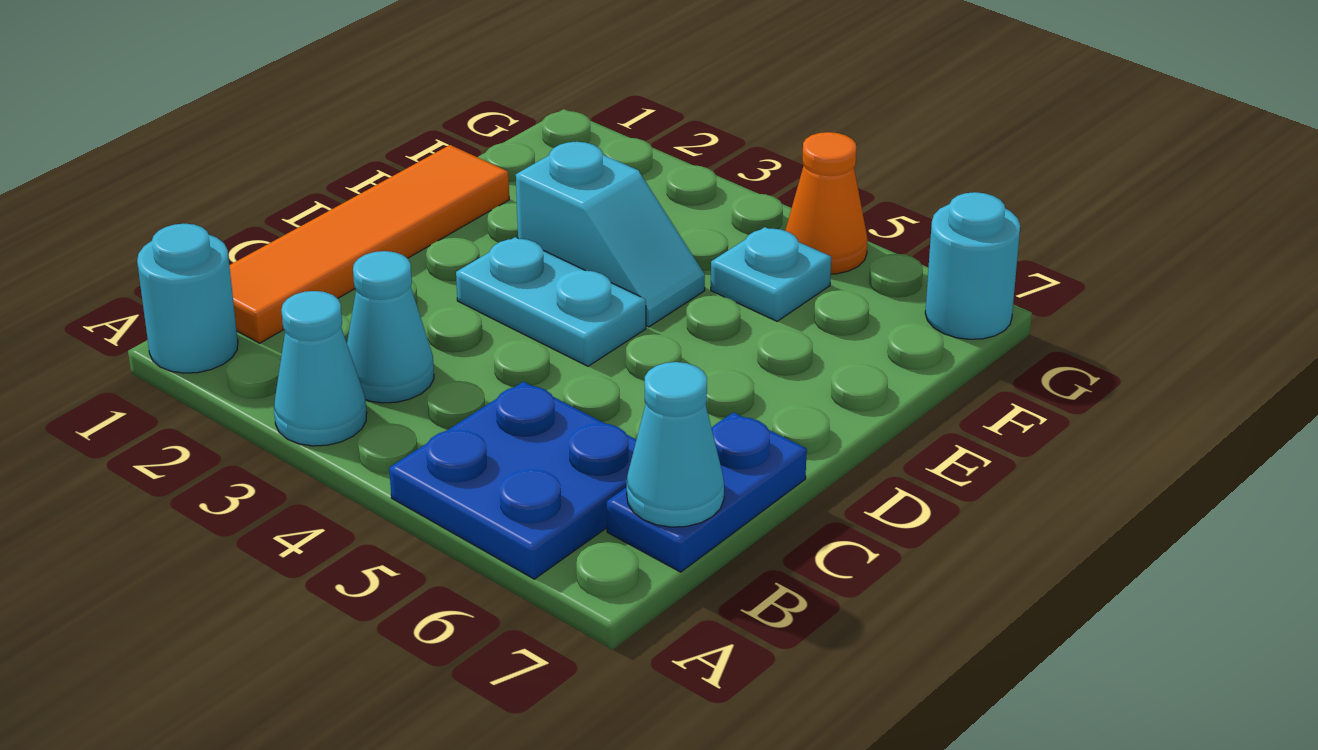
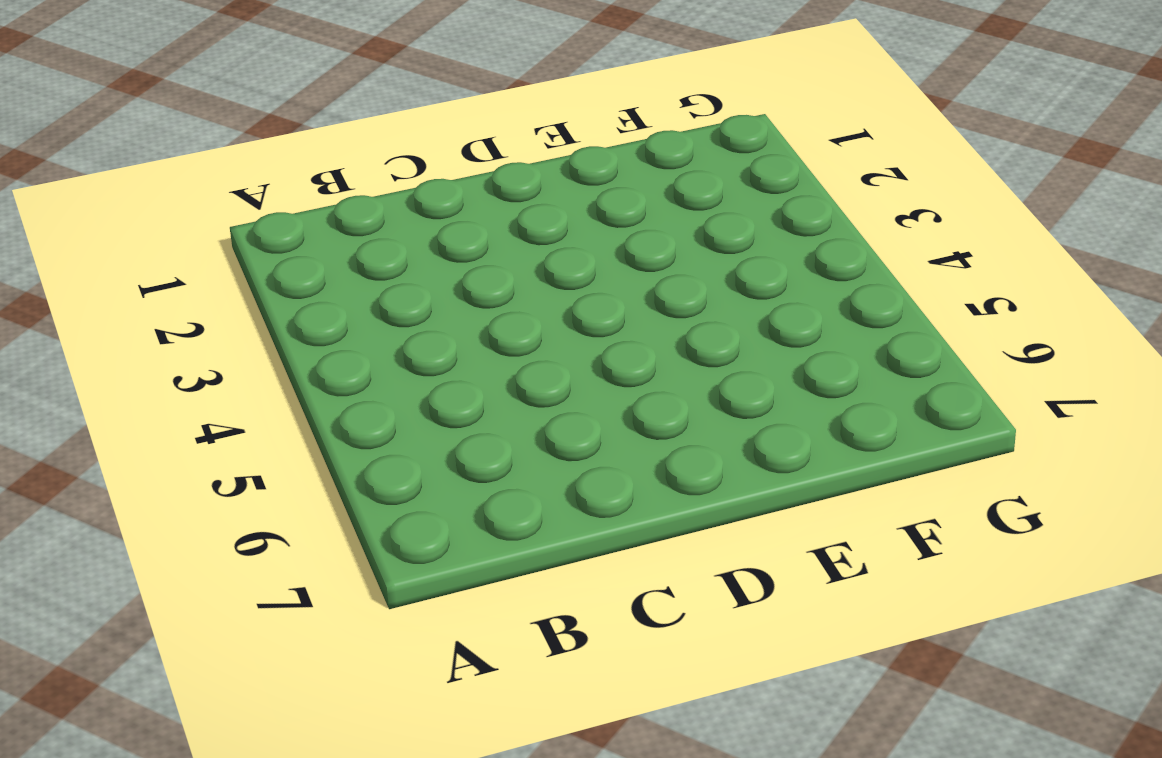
none -> cyan 1x1 round brick [137,224,238,373]
none -> cyan 1x1 cone [274,291,367,446]
none -> blue 2x2 plate [389,382,636,579]

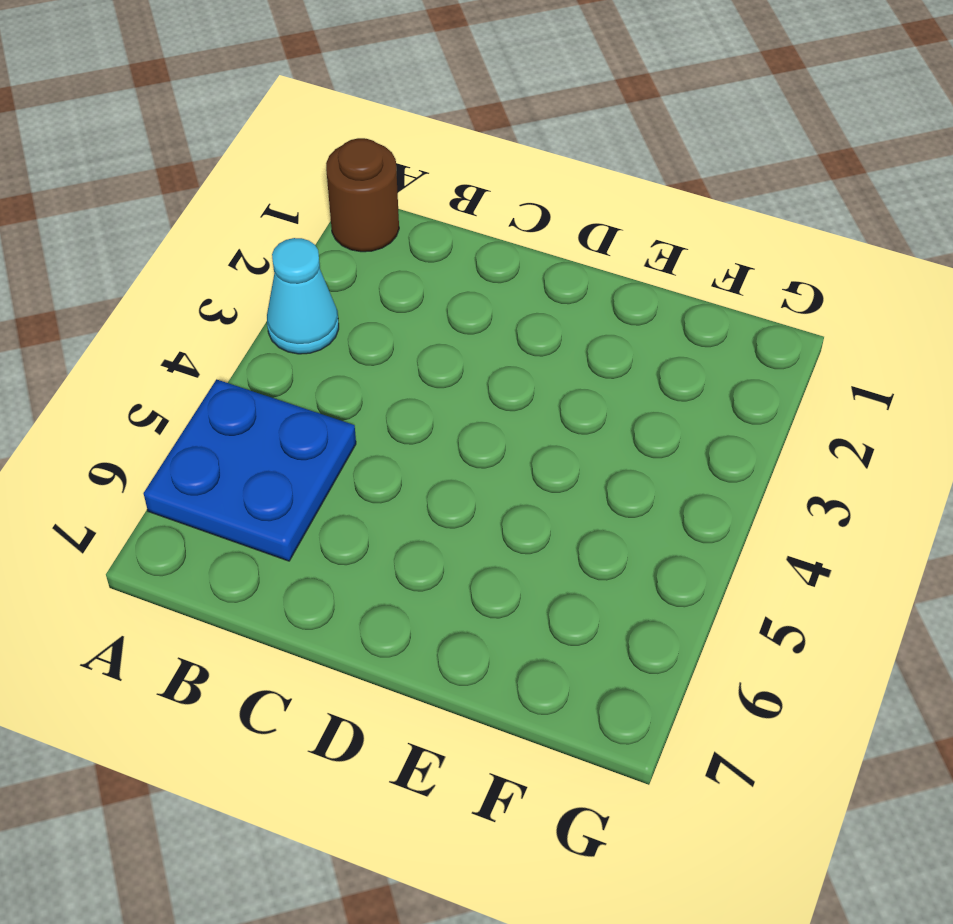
brown 1x1 round brick [326,138,399,252] -> cyan 1x1 round brick [137,224,238,373]
none -> orange 1x4 tile [229,145,509,343]
none -> cyan 1x1 cone [347,251,434,403]
none -> blue 1x2 plate [607,412,807,572]

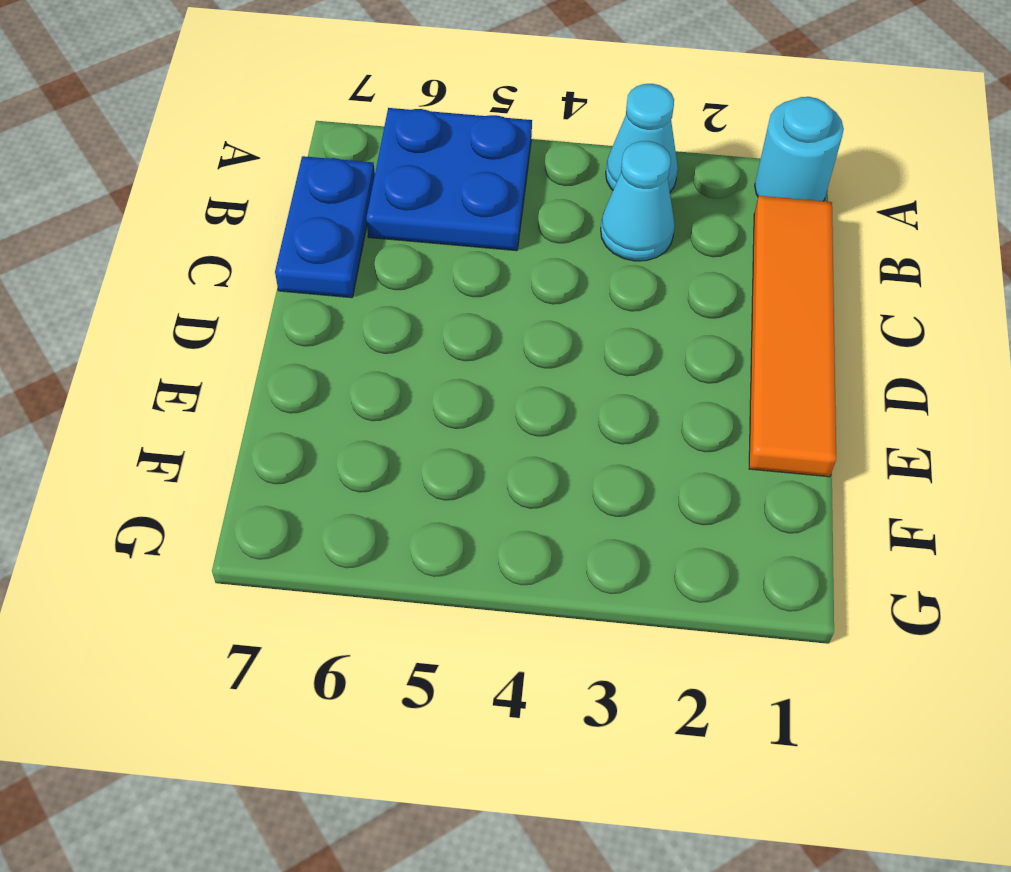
none -> cyan 1x2 plate [456,237,646,366]
none -> cyan 1x2 slope [516,142,705,327]
none -> cyan 1x1 plate [711,227,831,321]

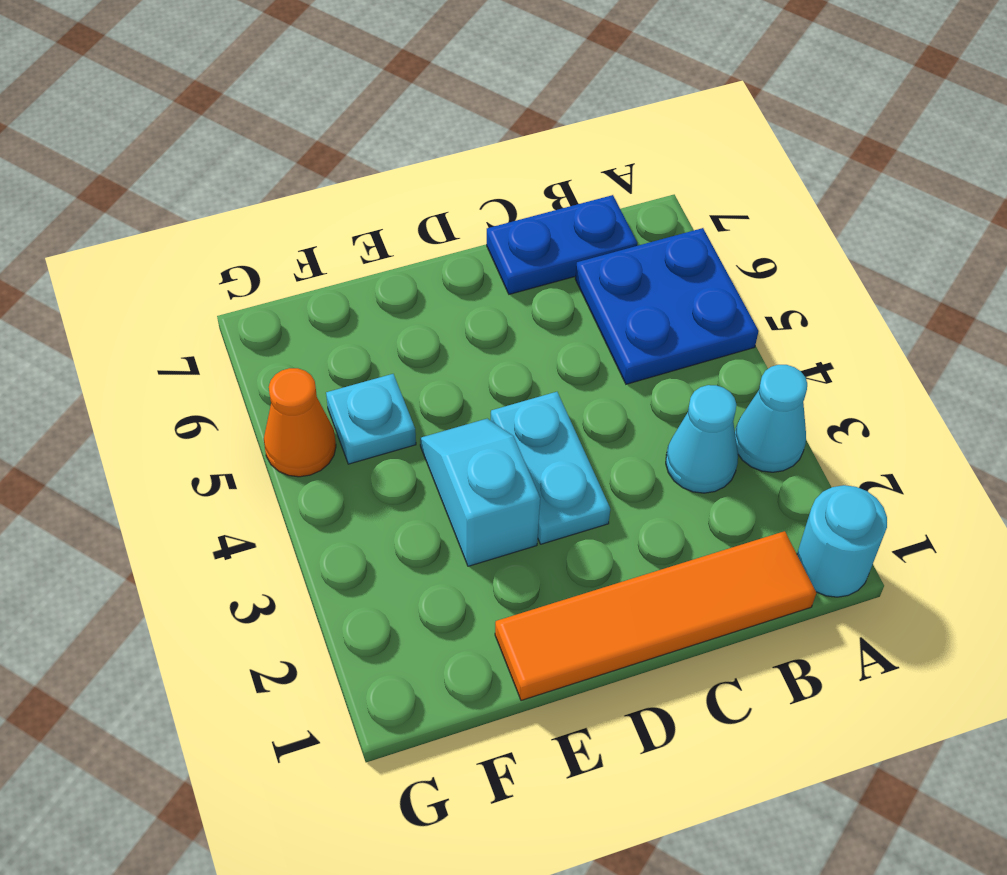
none -> cyan 1x1 round brick [925,192,1020,339]
none -> cyan 1x1 cone [627,362,724,527]

